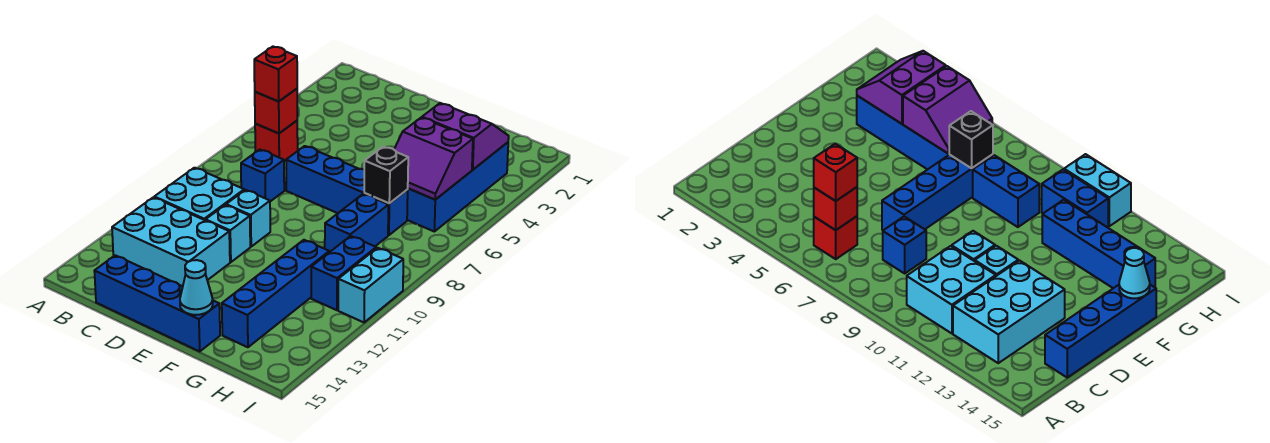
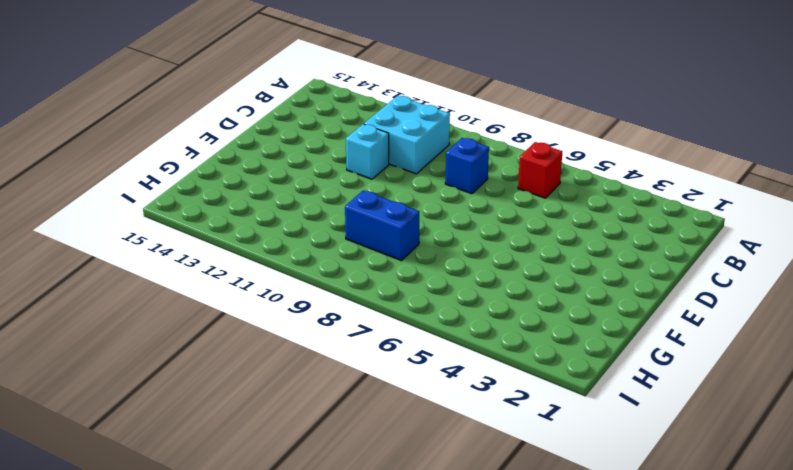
none -> cyan 2x3 brick [112,197,230,286]
none -> blue 1x4 brick [94,255,220,351]
none -> blue 1x4 brick [286,146,408,235]

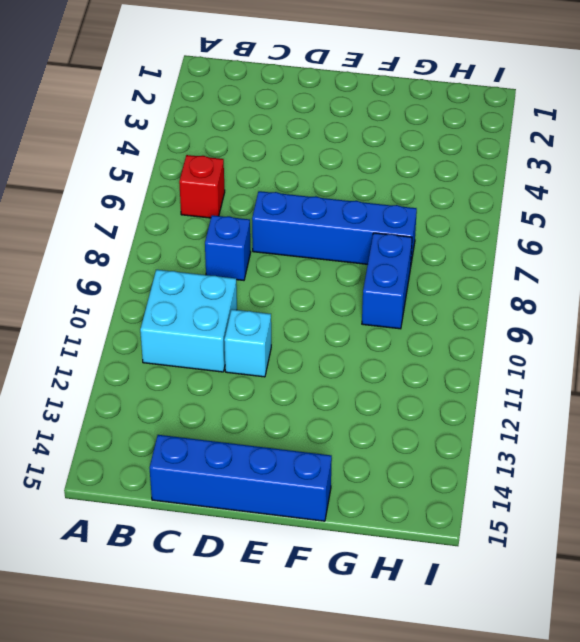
none -> cyan 2x3 brick [112,197,230,286]
none -> cyan 1x1 brick [226,190,270,247]
none -> blue 2x4 brick [407,142,508,231]

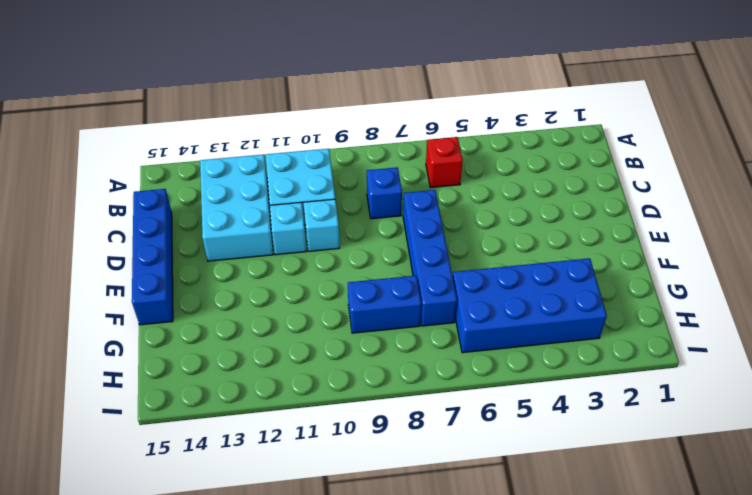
none -> blue 1x4 brick [222,240,329,347]
none -> blue 1x2 brick [311,236,376,310]
none -> cyan 1x2 brick [338,248,403,322]

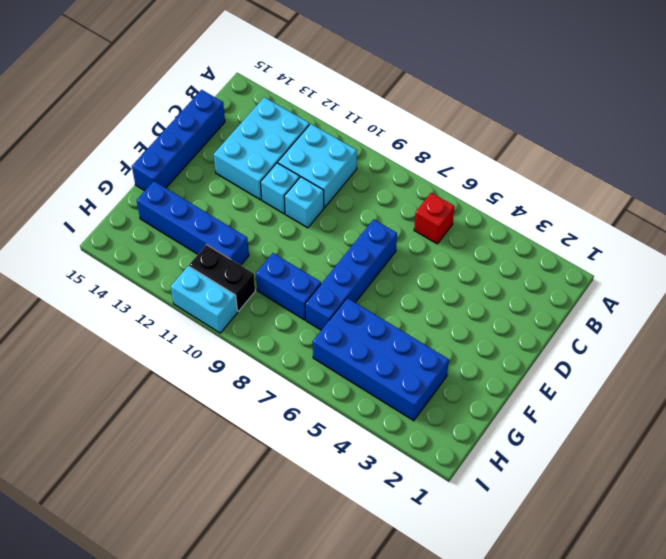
black 1x2 brick [189,245,255,311] -> blue 1x2 brick [311,236,376,310]
none -> blue 1x1 brick [241,150,284,201]
none -> red 1x1 brick [255,89,297,133]
none -> cyan 1x1 cone [180,260,213,315]

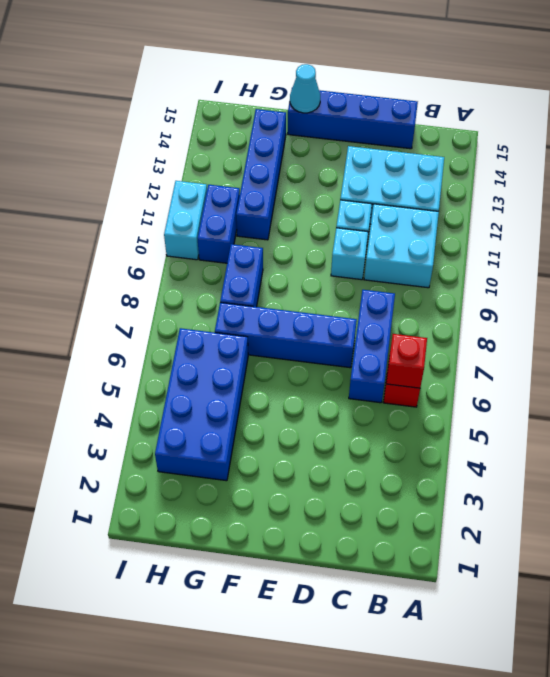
blue 1x3 brick [349,290,395,403] -> blue 1x1 brick [241,150,284,201]
none -> purple 2x2 slope [422,103,509,170]
none -> purple 2x2 slope [394,118,473,200]
none -> black 1x1 brick [364,147,408,203]

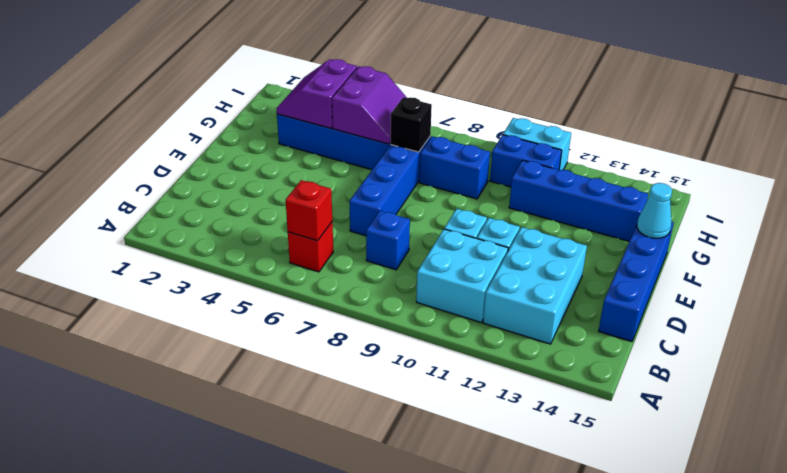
none -> red 1x1 brick [254,47,297,101]

